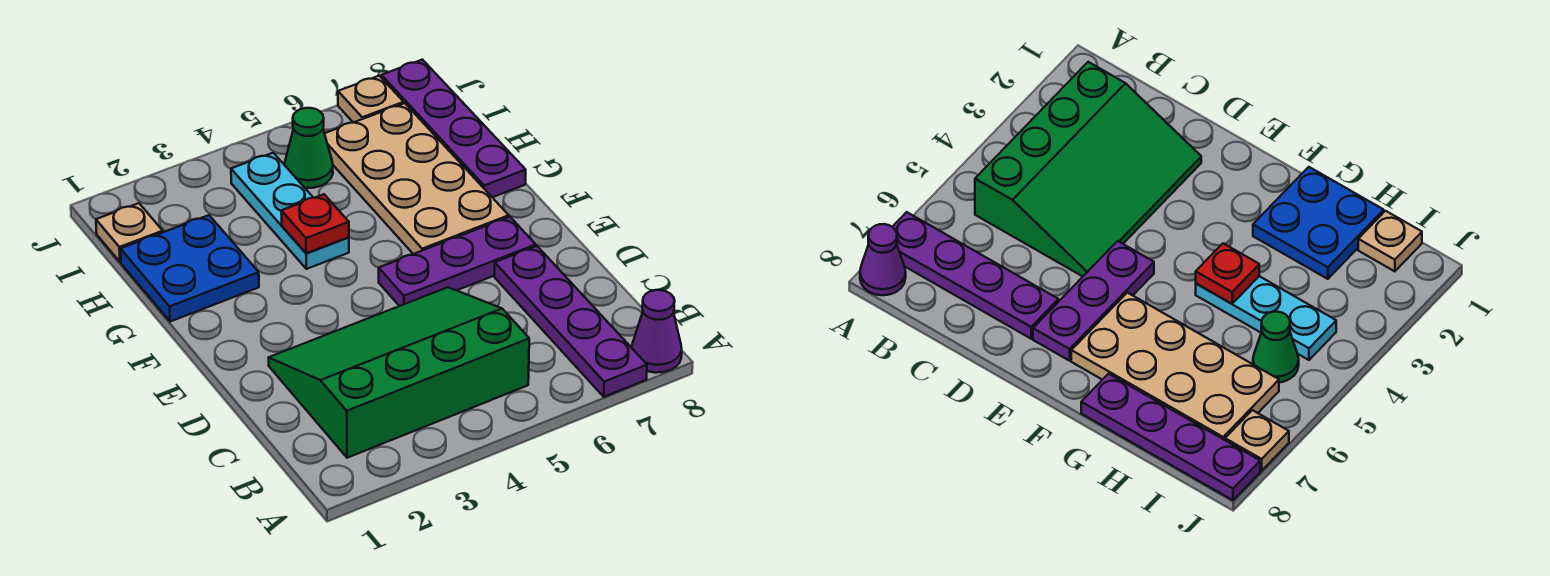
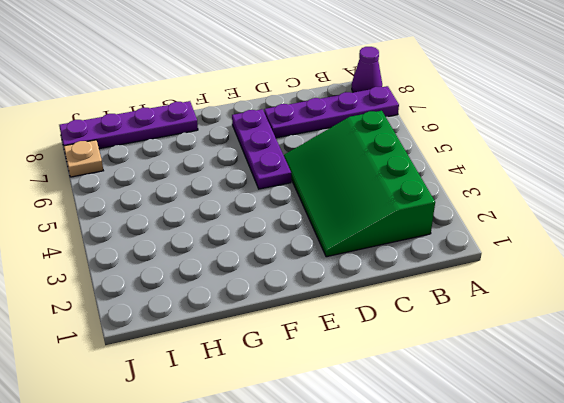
none -> tan 2x4 plate [325,103,509,254]
none -> blue 2x2 plate [121,215,259,322]
none -> cyan 1x3 plate [231,153,349,269]

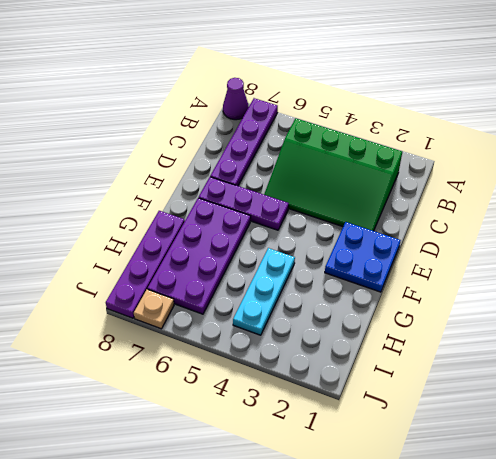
blue 2x2 plate [325,222,401,292] -> blue 2x2 plate moved to [121,215,259,322]
purple 2x4 plate [147,198,251,314] -> tan 2x4 plate [325,103,509,254]
none -> tan 1x1 plate [96,203,163,262]
none -> green 1x1 cone [285,108,333,188]
none -> red 1x1 plate [281,194,349,253]

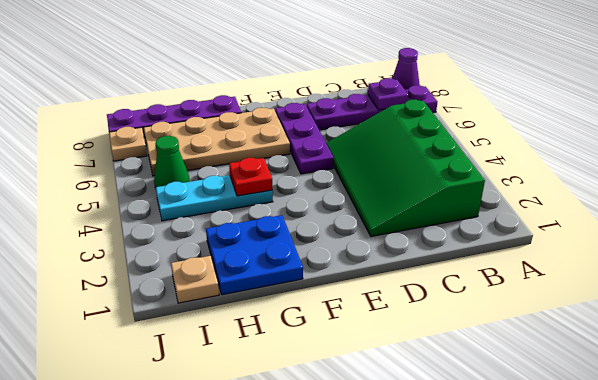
purple 1x1 plate [368,78,409,110] -> none

